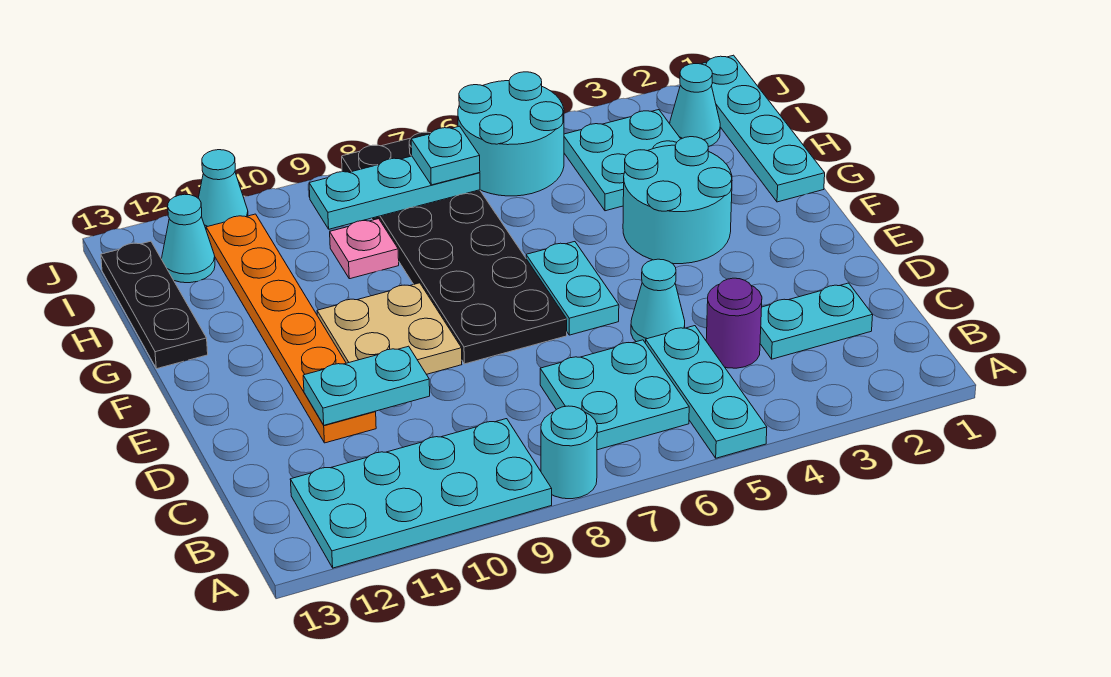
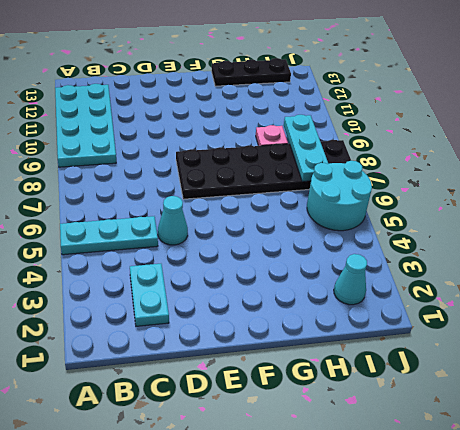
none -> cyan 1x1 round brick [541,406,597,499]
none -> cyan 2x2 plate [540,340,689,450]
none -> purple 1x1 round brick [706,278,762,368]

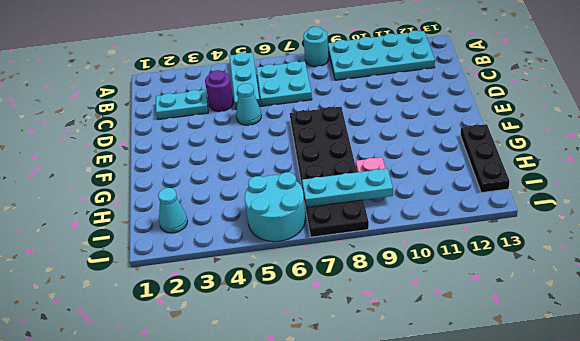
none -> orange 1x6 plate [206,214,376,443]
none -> cyan 1x2 plate [526,242,619,335]
none -> tan 2x2 plate [317,283,462,374]

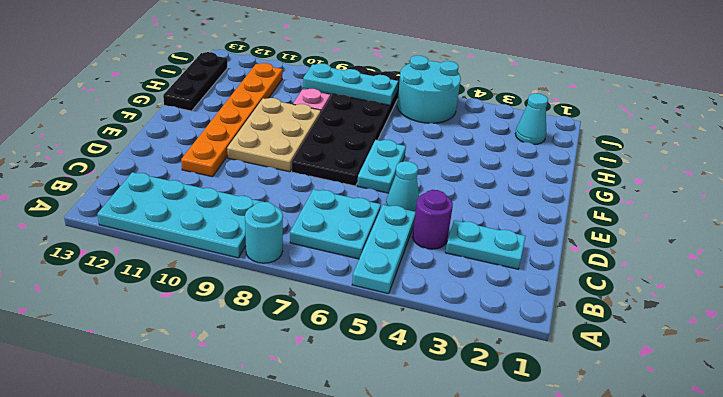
tan 2x3 plate [227,98,321,172] -> tan 2x2 plate [317,283,462,374]
none -> cyan 2x2 round brick [623,137,732,264]
none -> cyan 1x4 plate [702,55,825,202]
none -> cyan 2x2 plate [564,110,680,211]

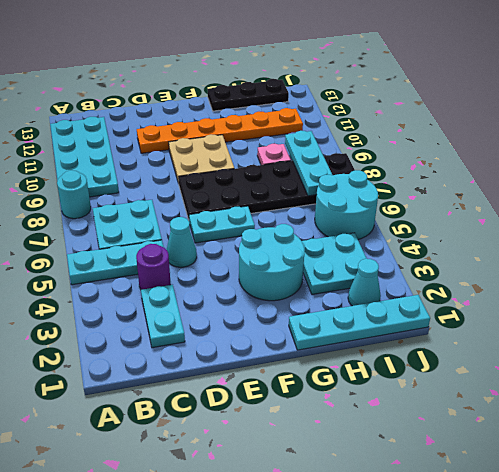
none -> cyan 1x1 cone [162,194,215,283]
none -> cyan 1x1 cone [198,150,248,228]
none -> cyan 1x2 plate [303,346,430,425]

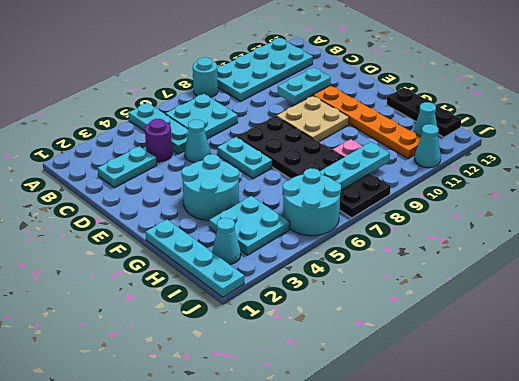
none -> cyan 1x1 plate [411,126,480,185]

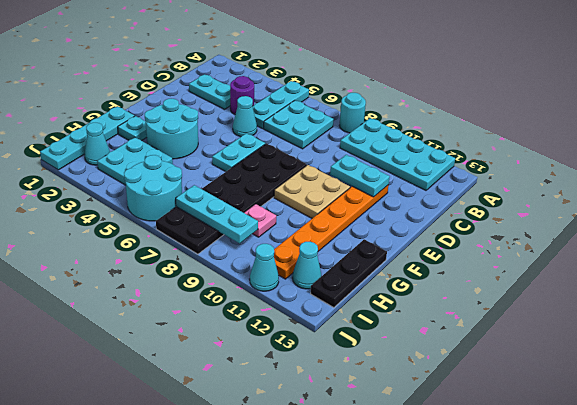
cyan 1x1 plate [118,116,147,141] -> cyan 1x1 plate moved to [411,126,480,185]

